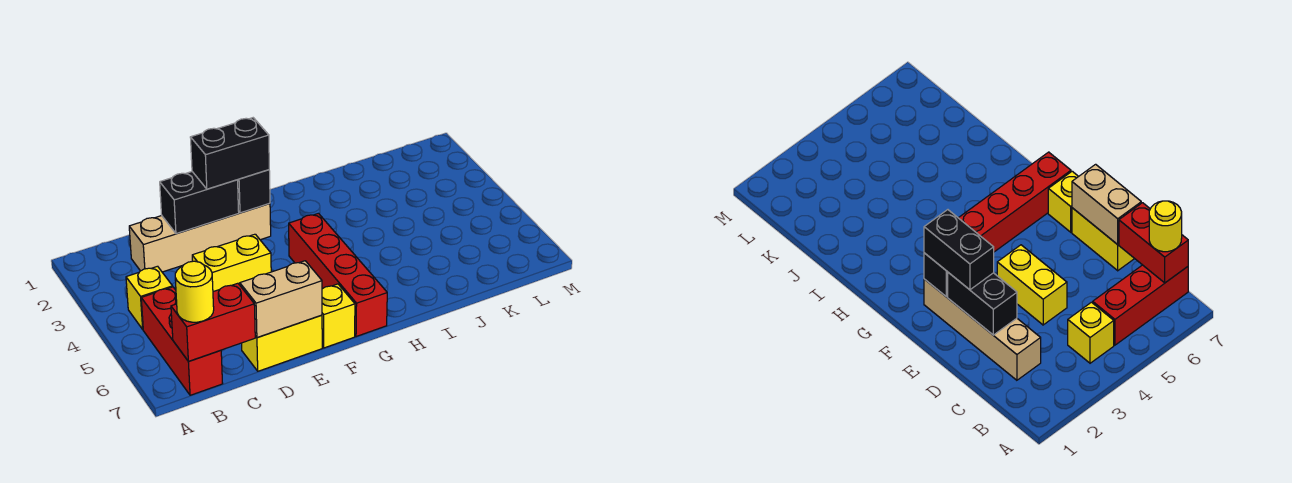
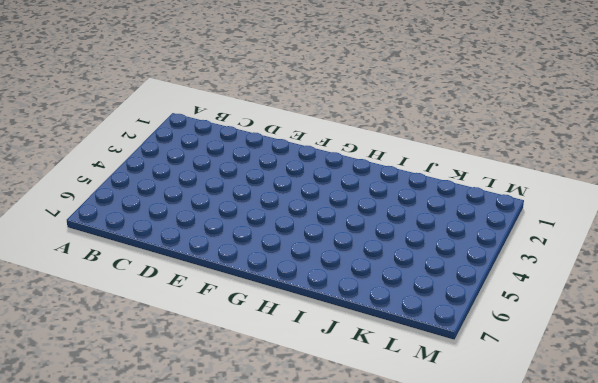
none -> yellow 1x1 brick [126,266,173,329]
none -> red 1x3 brick [141,287,223,395]
none -> tan 1x4 brick [129,203,271,272]

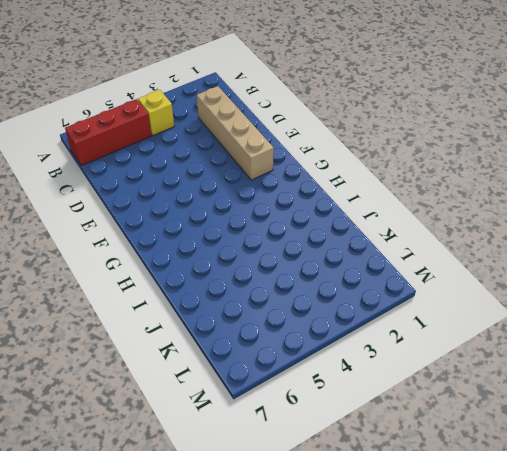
none -> yellow 1x2 brick [192,234,271,292]
none -> yellow 1x2 brick [242,315,322,371]
none -> yellow 1x1 brick [322,284,355,348]

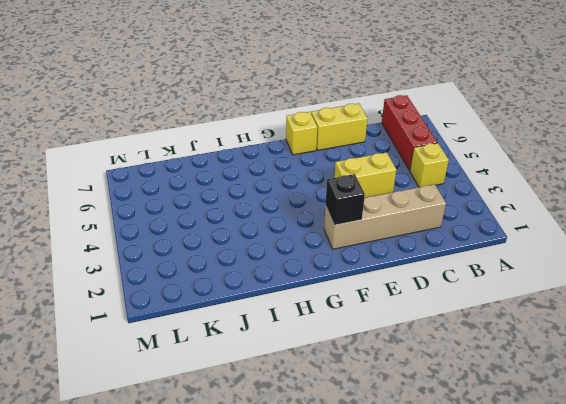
none -> red 1x4 brick [289,213,387,337]
none -> red 1x2 brick [171,283,255,361]
none -> black 1x2 brick [160,172,239,234]

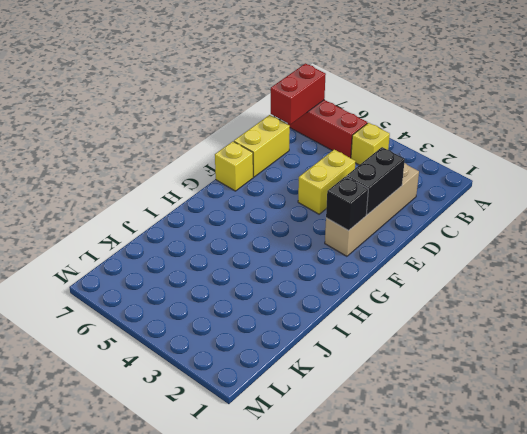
none -> red 1x4 brick [289,213,387,337]
none -> tan 1x2 brick [240,261,322,338]
none -> yellow 1x1 round brick [175,261,214,322]

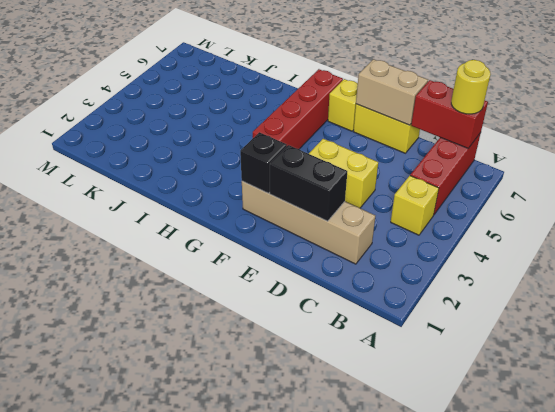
none -> black 1x2 brick [190,118,269,189]

